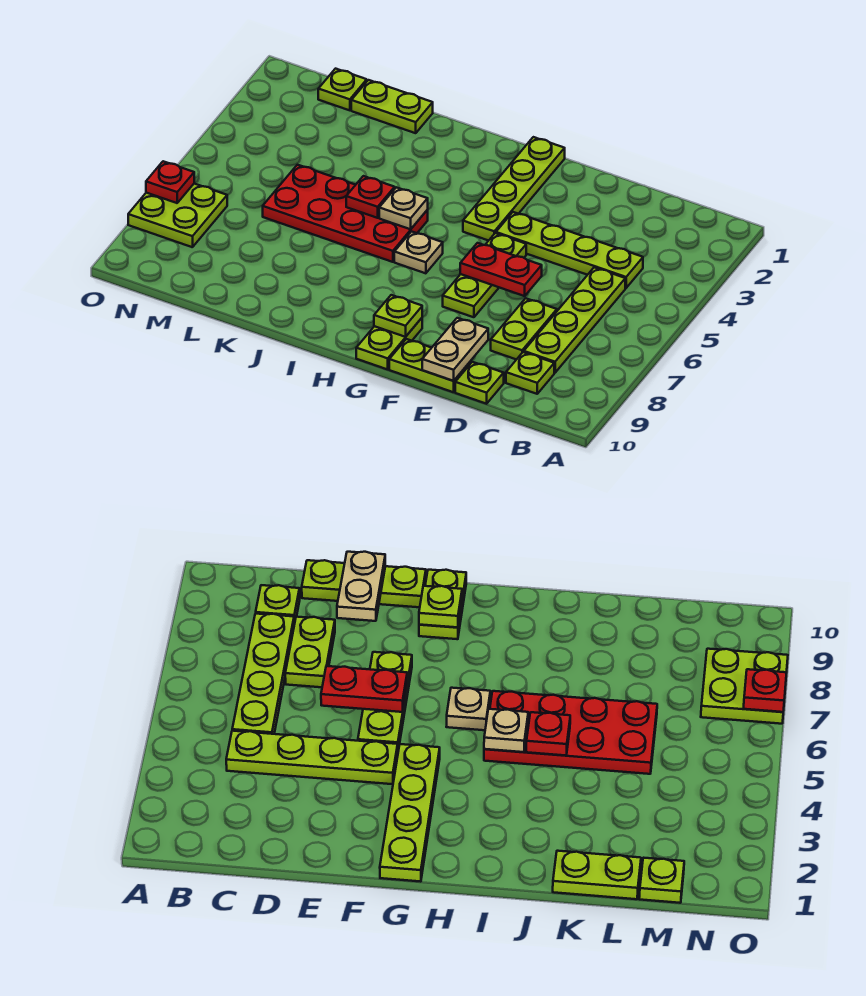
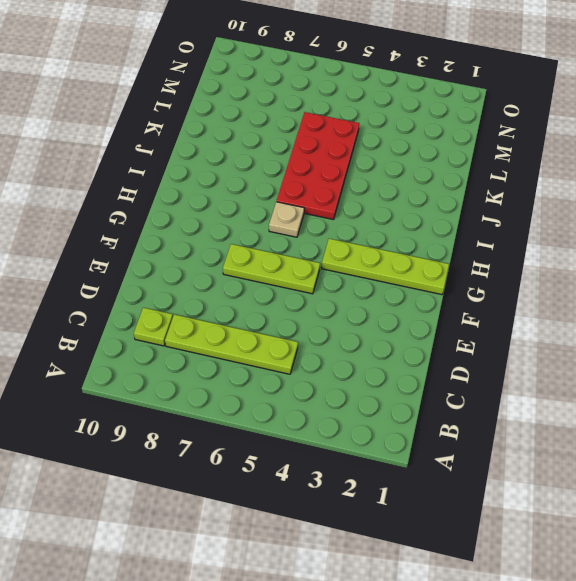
none -> lime 1x4 plate [496,212,643,288]
none -> lime 1x2 plate [491,298,557,360]
none -> lime 1x1 plate [455,362,504,404]

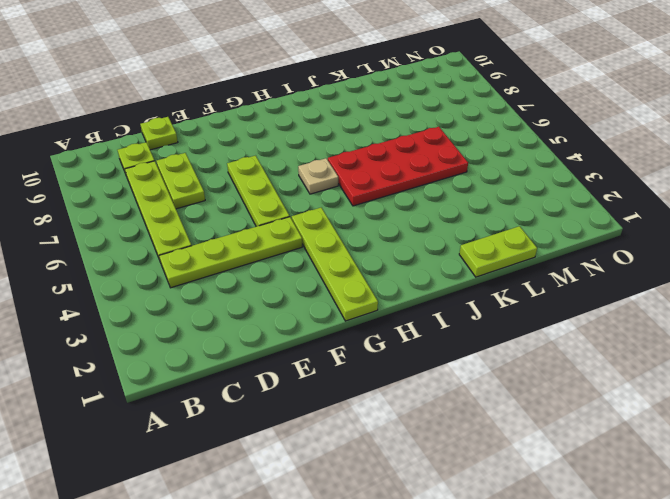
none -> lime 1x2 plate [389,339,471,392]
none -> lime 1x2 plate [356,318,422,369]
none -> lime 1x1 plate [318,69,367,110]

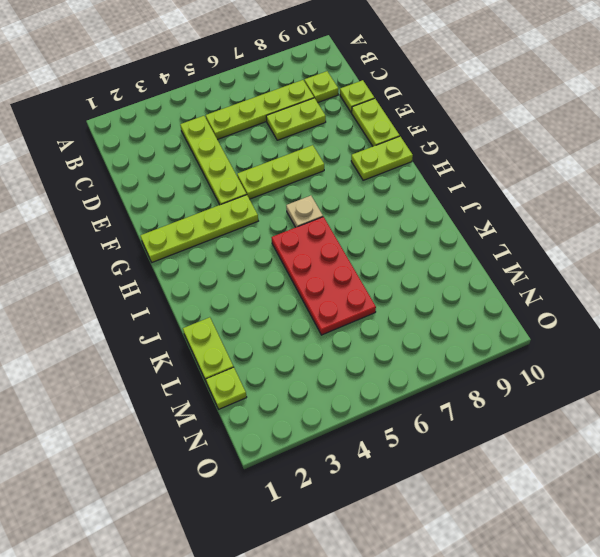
none -> lime 2x2 plate [128,184,227,247]
none -> red 1x2 plate [460,243,542,296]
none -> tan 1x2 plate [422,318,488,381]

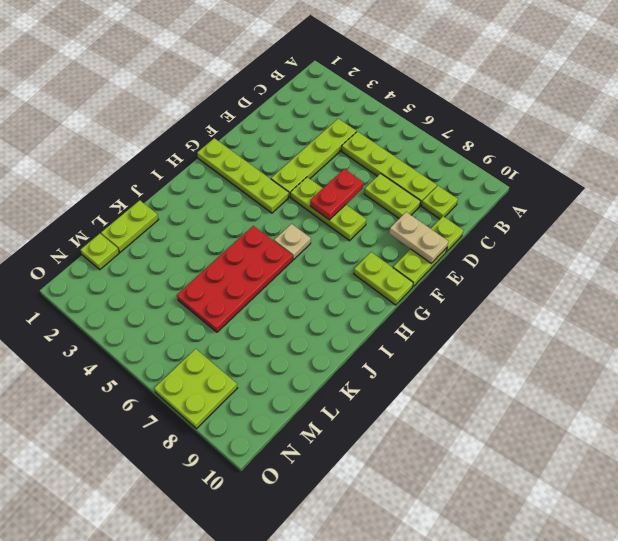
none -> lime 1x1 plate [374,295,422,337]
none -> tan 1x1 plate [379,187,428,229]
none -> red 1x1 plate [346,176,395,218]

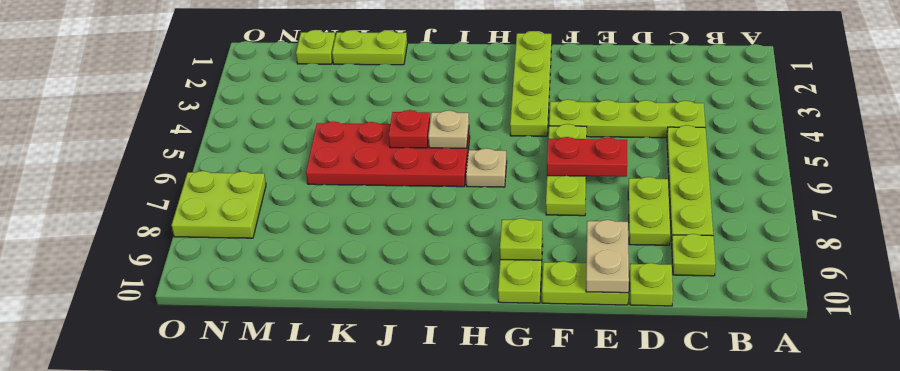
none -> red 1x1 plate [146,161,194,203]

